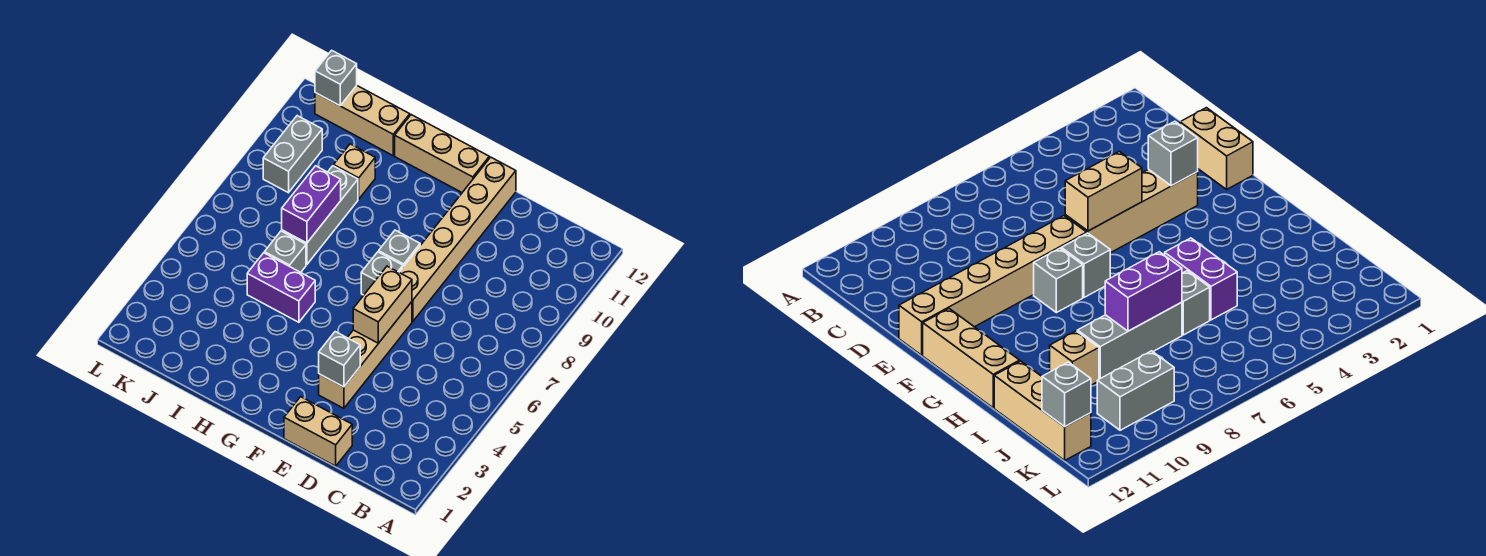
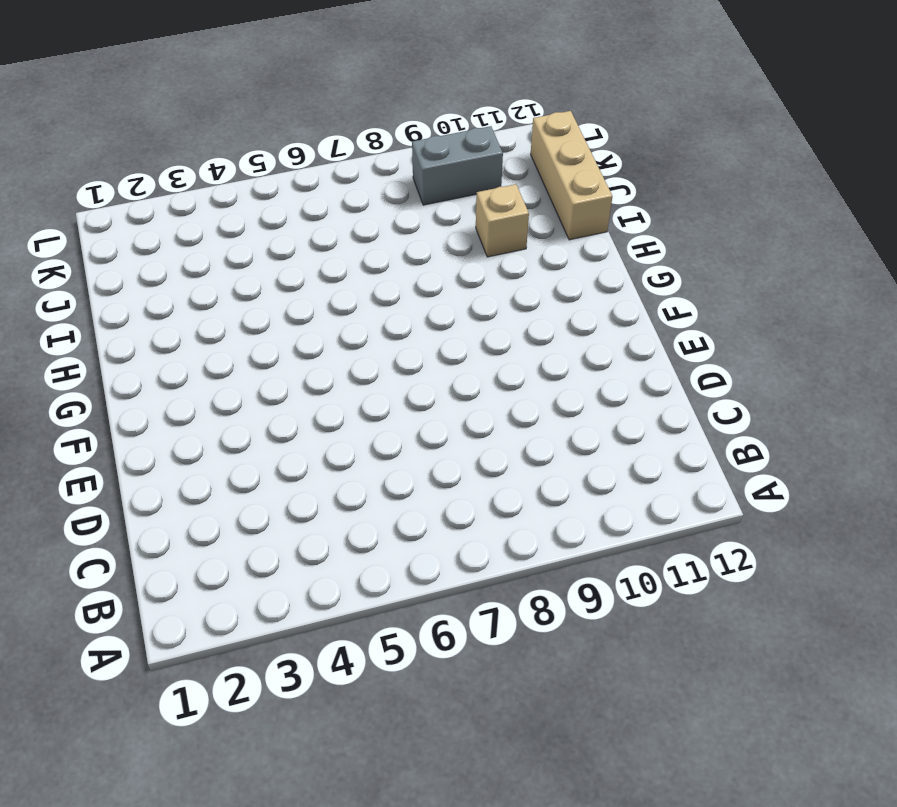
none -> tan 1x2 brick [284,397,352,466]
none -> tan 1x4 brick [319,302,412,408]
none -> tan 1x6 brick [399,157,516,321]

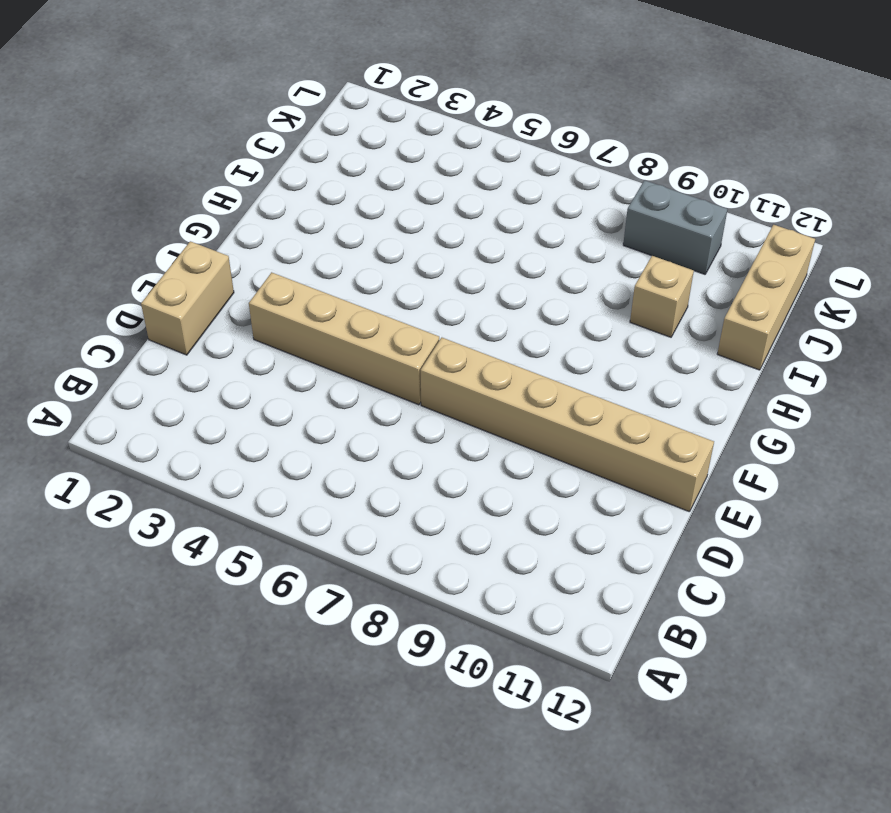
none -> grey 1x1 brick [361,252,403,295]
none -> grey 1x1 brick [379,230,420,267]
none -> tan 1x3 brick [395,115,489,192]

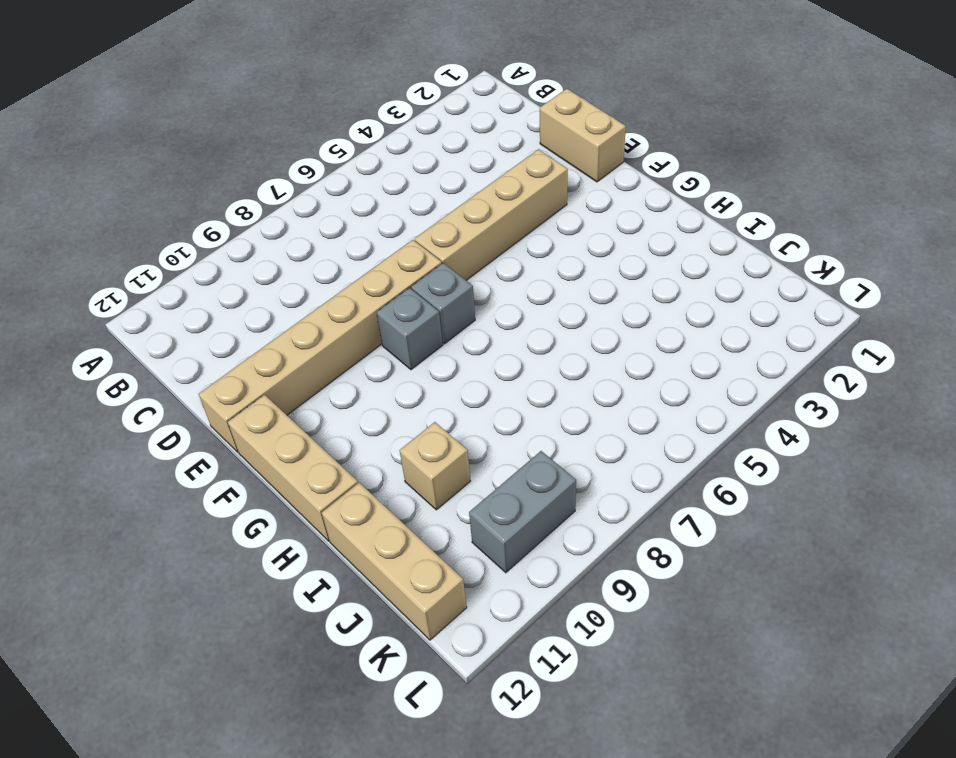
none -> purple 1x2 brick [247,253,315,322]
none -> grey 1x1 brick [264,231,306,272]
none -> grey 1x3 brick [282,166,358,265]

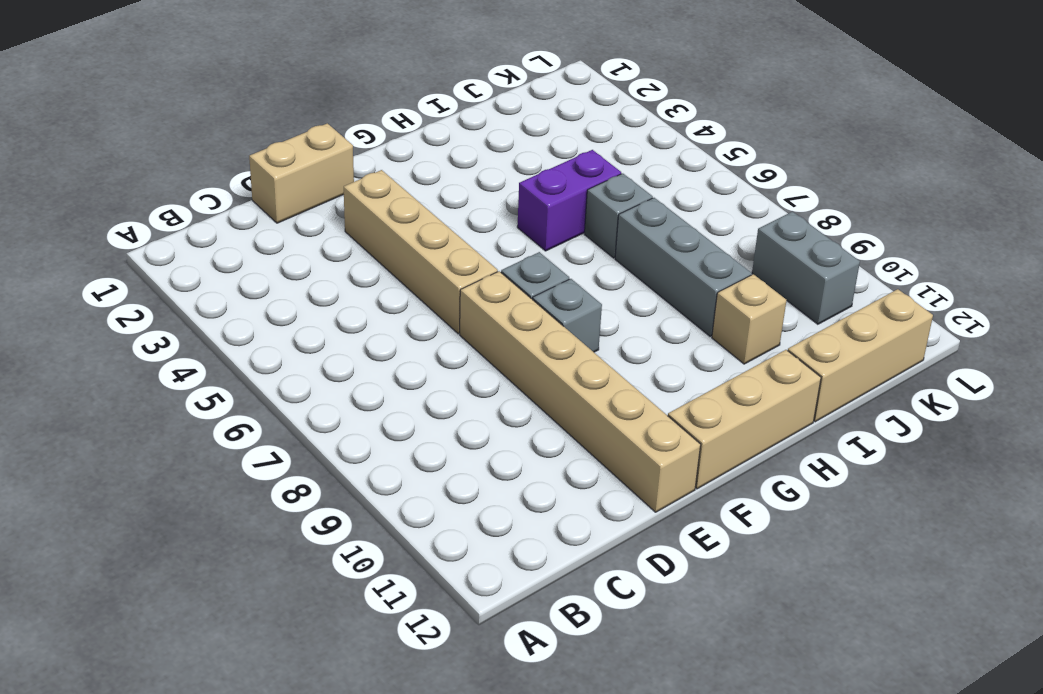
none -> grey 1x1 brick [319,332,360,387]
none -> tan 1x2 brick [353,266,412,343]
none -> purple 1x2 brick [282,166,341,243]

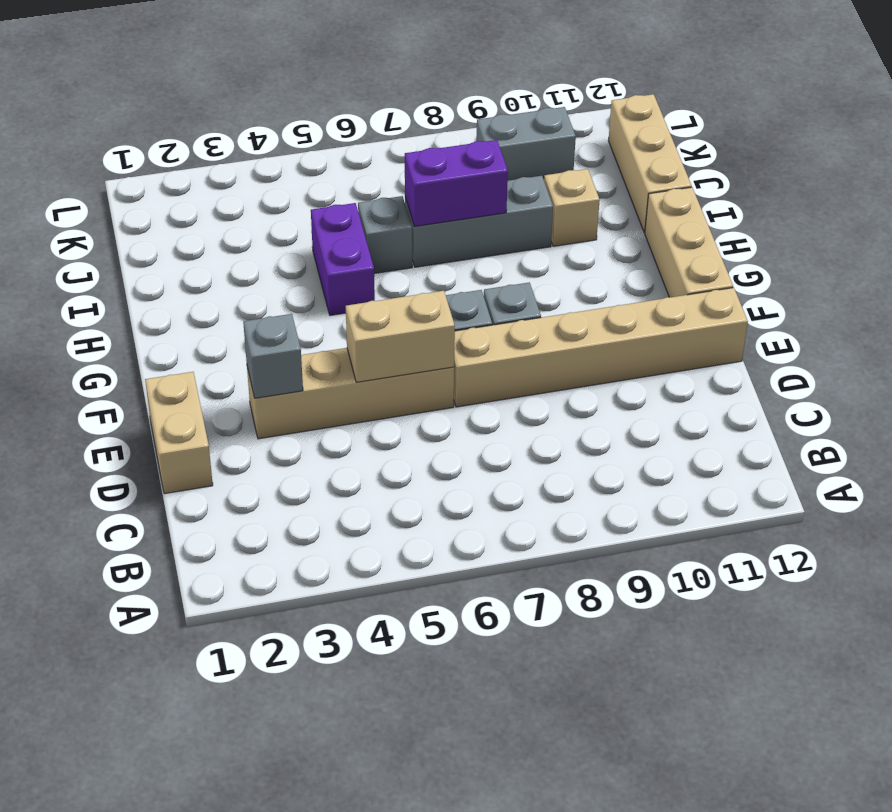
none -> grey 1x1 brick [315,50,357,106]

